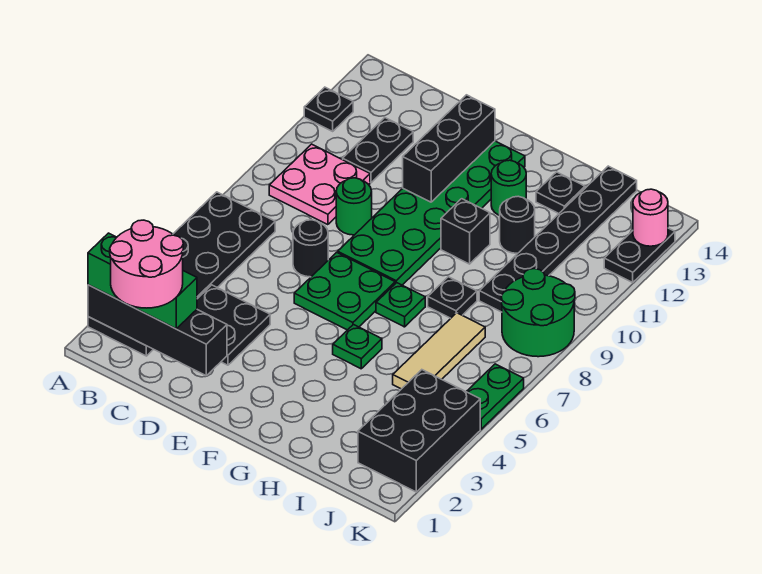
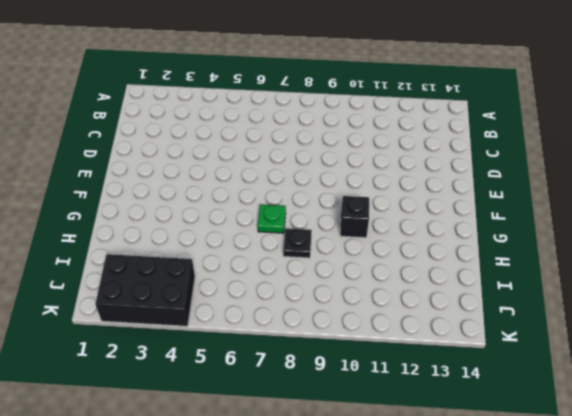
none -> black 2x6 plate [88,192,275,356]
none -> black 1x1 plate [304,87,353,131]
none -> pink 2x2 plate [269,144,370,225]

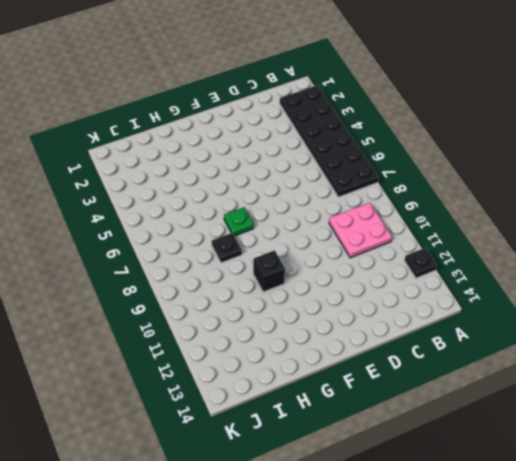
none -> black 2x2 plate [197,285,270,365]
none -> black 1x2 plate [343,118,413,183]
none -> black 1x1 round brick [293,220,328,277]

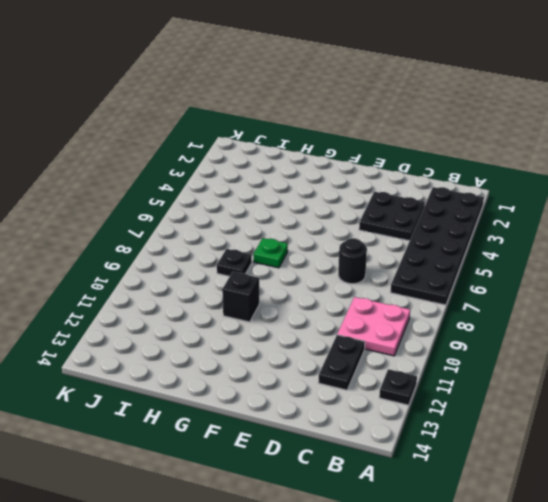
none -> green 1x1 round brick [336,178,372,235]
none -> green 2x2 plate [294,252,395,330]
none -> green 2x6 plate [338,141,525,285]

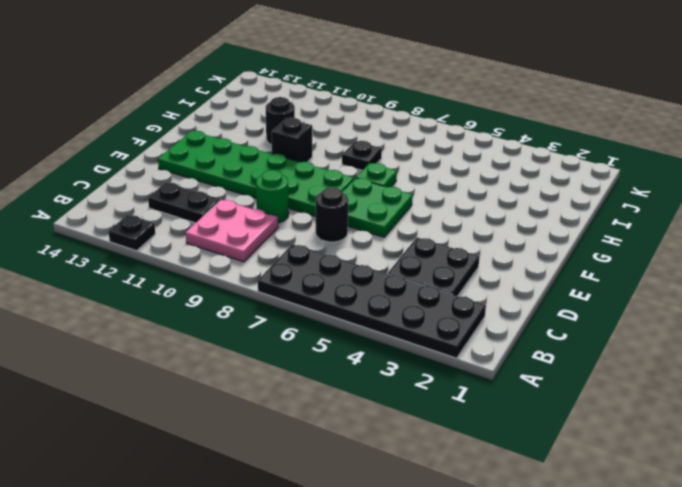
none -> green 1x1 plate [333,325,382,369]
none -> green 1x1 round brick [491,160,526,215]
none -> black 1x1 plate [536,172,585,214]

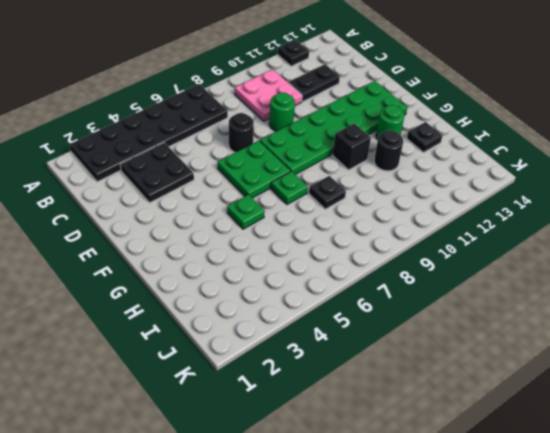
none -> tan 1x3 tile [393,313,485,389]
none -> black 1x6 plate [479,166,637,312]
none -> black 2x3 brick [358,370,480,492]

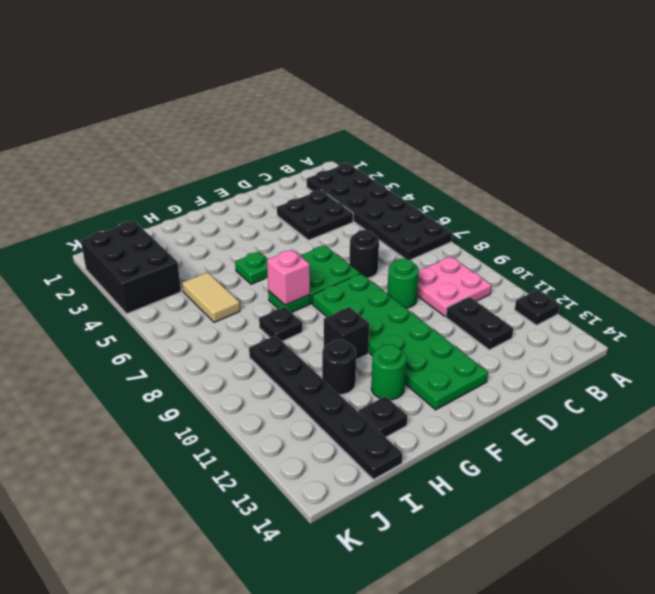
pink 1x1 brick [267,250,310,305] -> none
tan 1x2 tile [182,272,240,322] -> tan 1x3 tile [393,313,485,389]
none -> green 2x2 round brick [501,269,575,357]
none -> green 1x2 plate [466,364,524,429]
none -> black 1x2 plate [604,228,675,282]

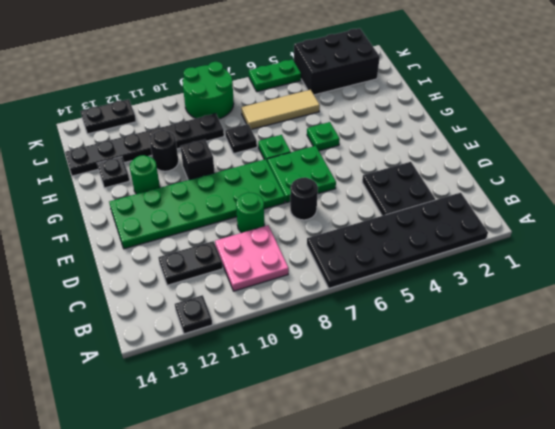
none -> black 1x4 brick [88,285,227,375]
none -> black 1x3 brick [403,95,495,202]
none -> pink 1x1 round brick [633,189,668,246]

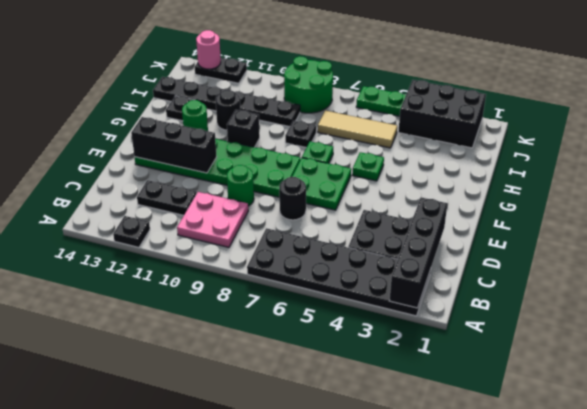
none -> green 1x3 brick [88,233,197,329]
none -> pink 2x2 round brick [110,220,183,308]

